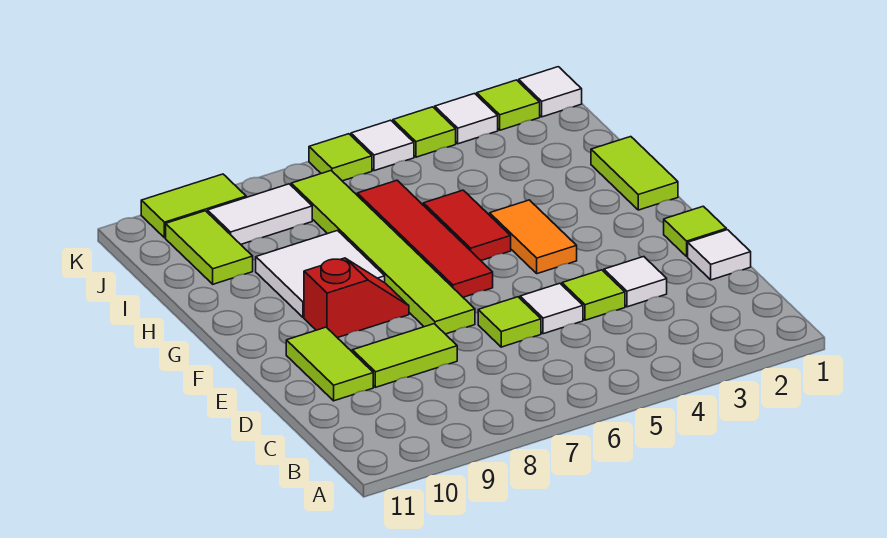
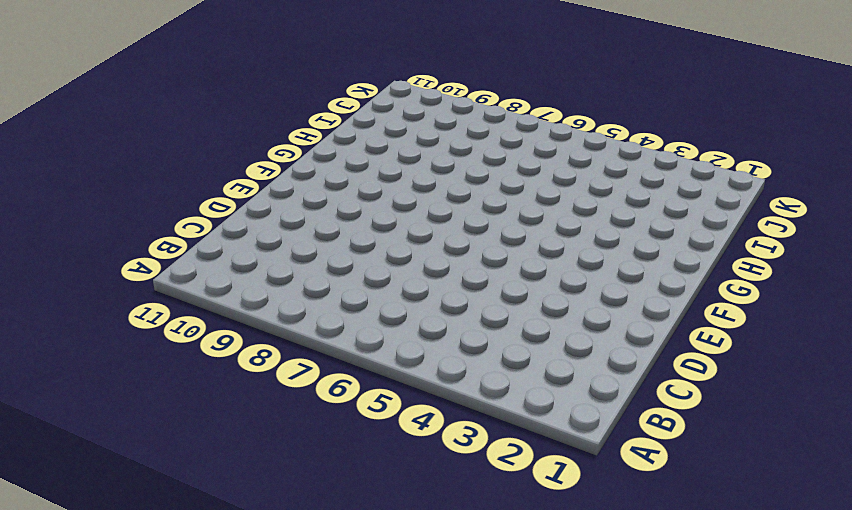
none -> white 1x1 tile [688,230,751,280]
none -> white 1x1 tile [604,257,667,307]
none -> lime 1x1 tile [562,270,625,320]

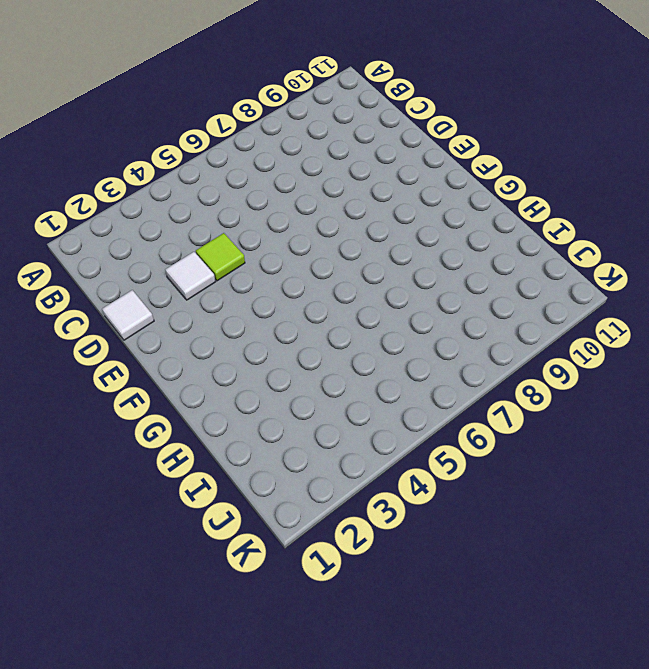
none -> white 1x1 tile [520,283,583,334]
none -> lime 1x1 tile [478,297,541,347]
none -> lime 1x2 tile [352,324,457,387]

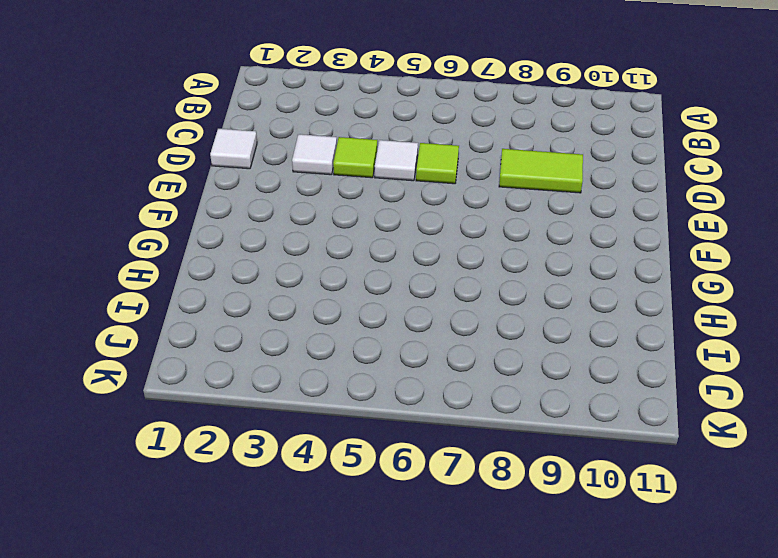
none -> lime 1x2 tile [286,327,373,401]
none -> lime 1x1 tile [664,206,726,257]
none -> lime 1x6 tile [291,171,475,334]

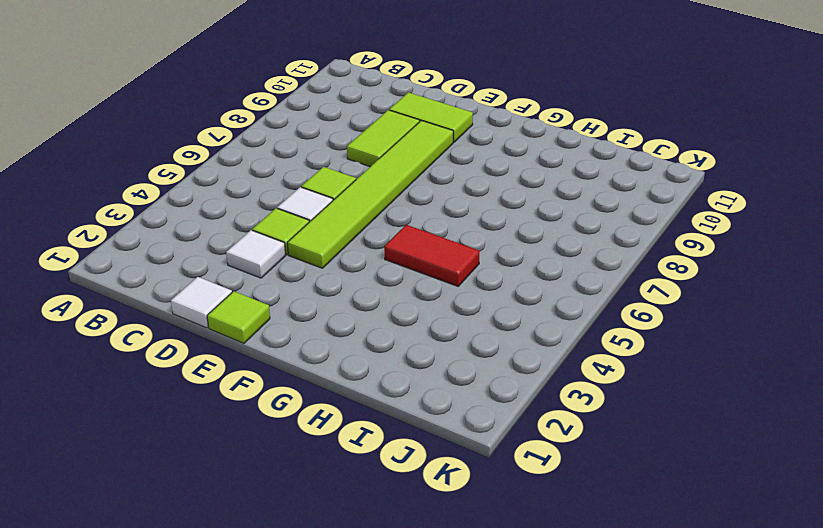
lime 1x6 tile [287,121,453,268] -> lime 1x6 tile turned to [291,171,475,334]
none -> orange 1x2 tile [490,200,577,274]
none -> red 1x4 tile [357,180,493,297]
none -> red 1x2 slope [304,258,409,338]

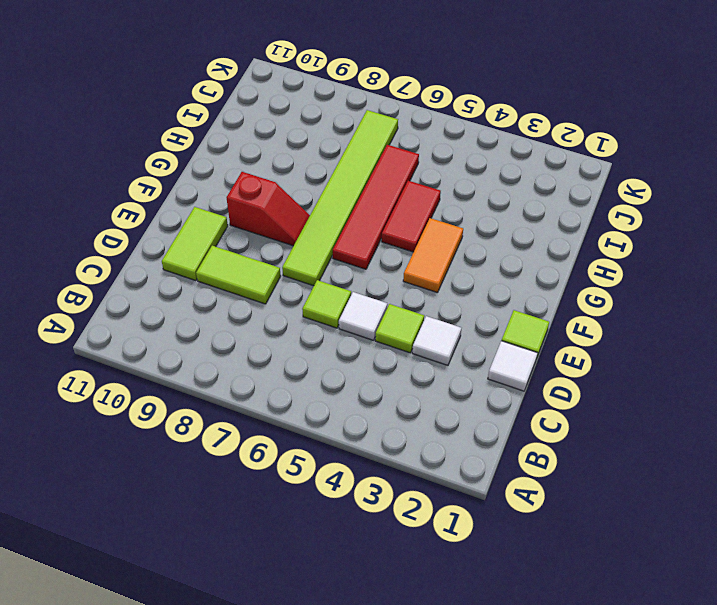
none -> lime 1x2 tile [591,137,678,210]
none -> white 2x2 tile [256,231,385,318]
none -> lime 1x2 tile [166,211,253,284]

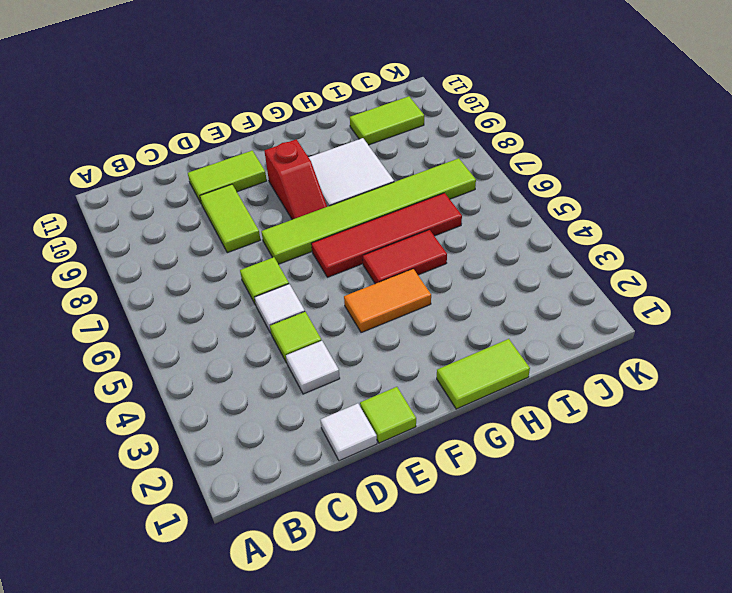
none -> white 1x2 tile [208,184,312,244]
none -> white 1x1 tile [519,67,582,117]
none -> lime 1x1 tile [477,80,540,130]

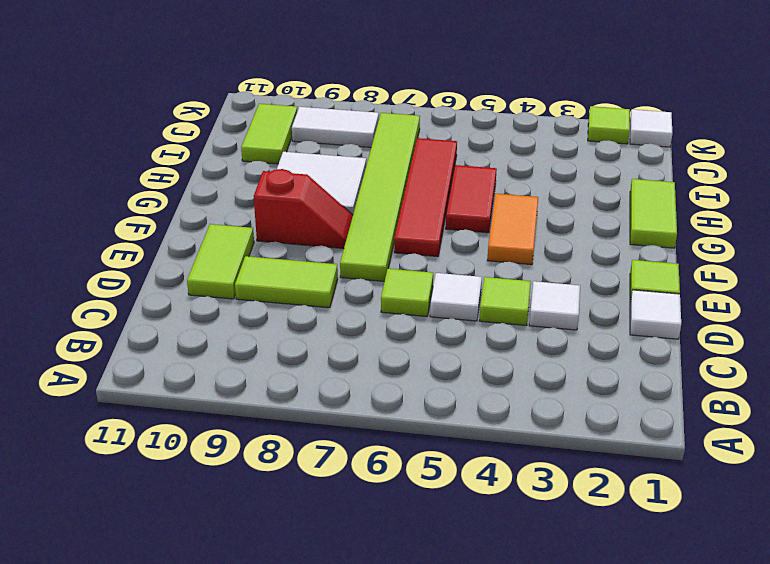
none -> white 1x1 tile [435,94,498,144]
none -> lime 1x1 tile [393,107,456,157]
none -> white 1x1 tile [351,120,414,171]

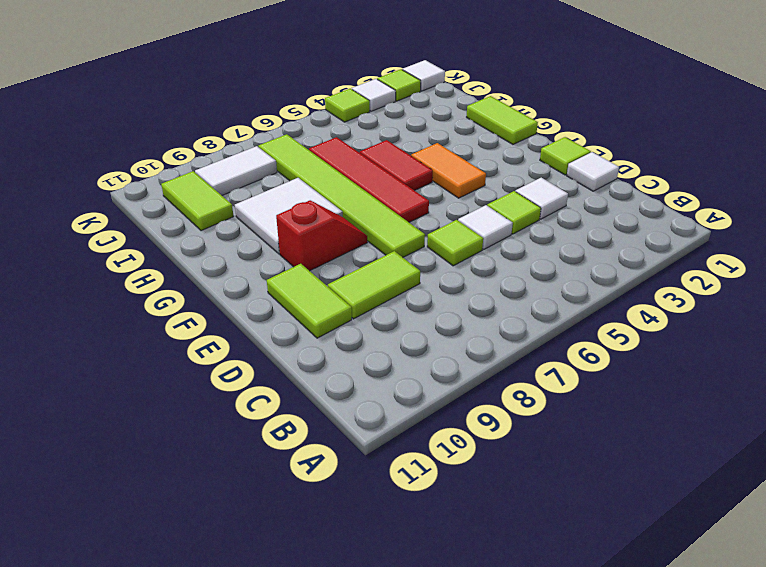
none -> white 1x1 tile [351,120,414,171]
none -> lime 1x1 tile [309,134,372,181]
none -> lime 1x2 tile [141,174,246,238]

